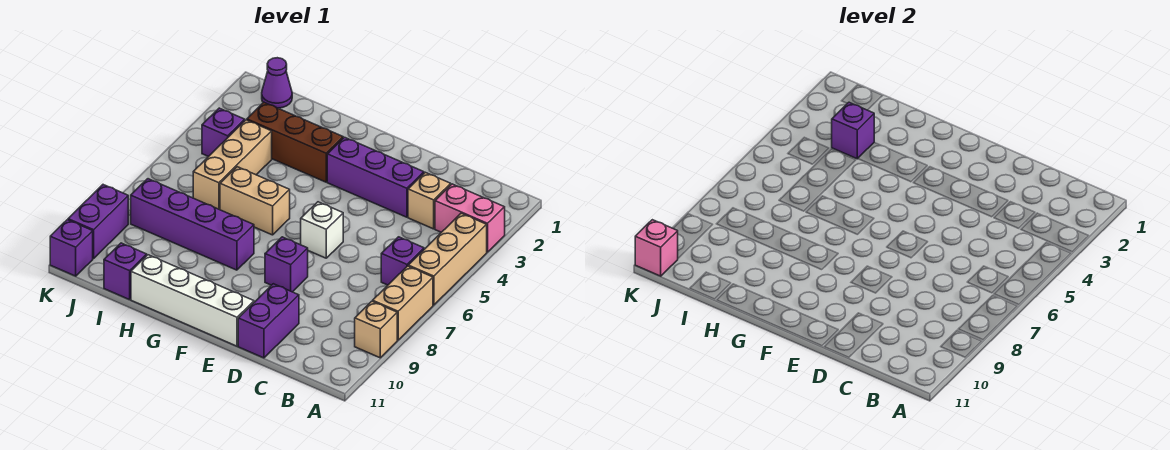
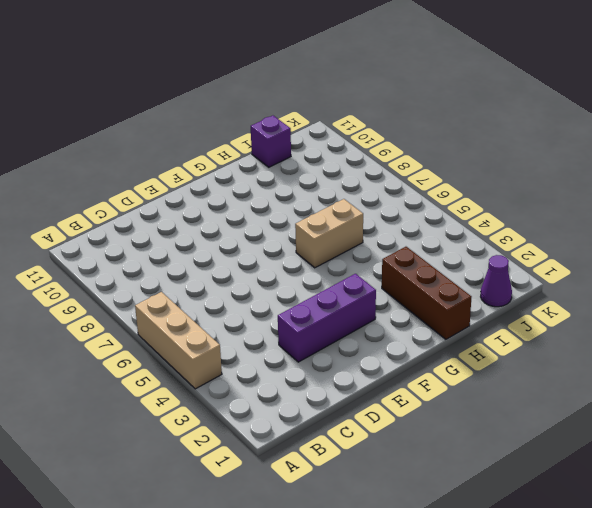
brown 1x3 brick [382,247,471,339] -> brown 1x3 brick turned to [247,102,343,182]
none -> pink 1x2 brick [435,184,505,252]
none -> tan 1x2 brick [373,266,433,340]
none -> tan 1x1 brick [355,301,397,358]

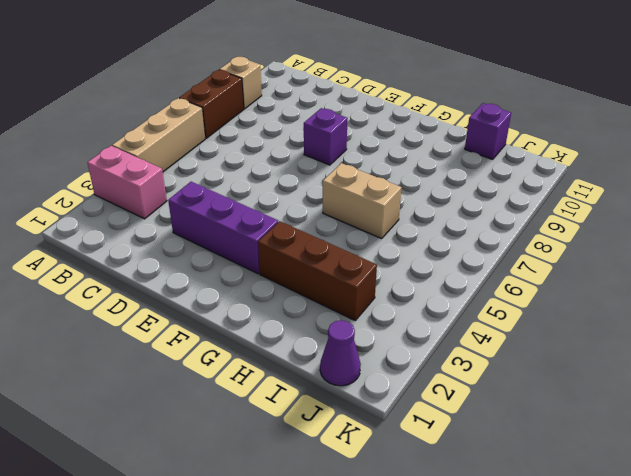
brown 1x2 brick [179,70,244,138] -> tan 1x2 brick [373,266,433,340]
none -> purple 1x1 brick [381,237,424,285]
none -> tan 1x1 brick [408,172,451,229]
none -> purple 1x2 brick [238,284,299,358]

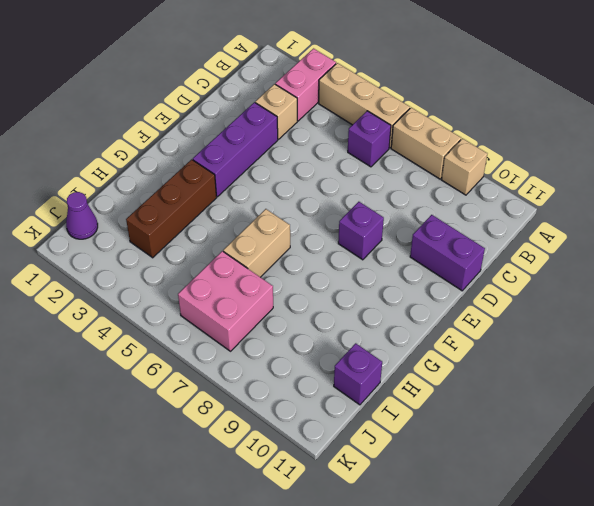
pink 2x2 brick [178,251,273,351] -> tan 1x3 brick [193,120,272,210]
none -> white 1x1 brick [301,202,343,258]
none -> white 1x4 brick [131,255,254,346]
none -> purple 1x4 brick [131,179,254,270]

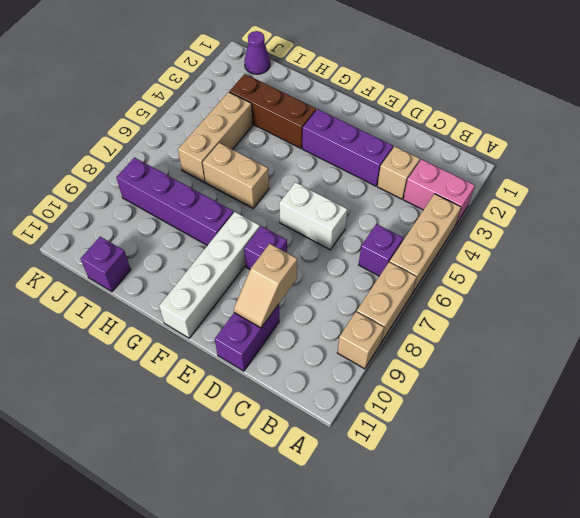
white 1x2 brick [279,182,347,250] -> white 1x1 brick [301,202,343,258]
tan 1x2 slope [234,244,297,328] -> none
white 1x4 brick [159,212,260,338] -> white 1x4 brick turned to [131,255,254,346]
none -> purple 1x1 brick [202,108,245,157]
none -> purple 1x2 brick [68,185,128,259]
none -> purple 1x1 brick [50,220,93,276]

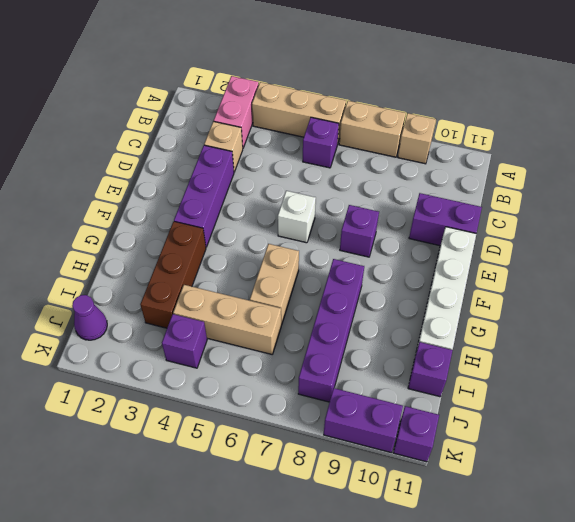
none -> purple 1x1 brick [832,102,874,159]
none -> pink 1x1 brick [635,220,678,276]

